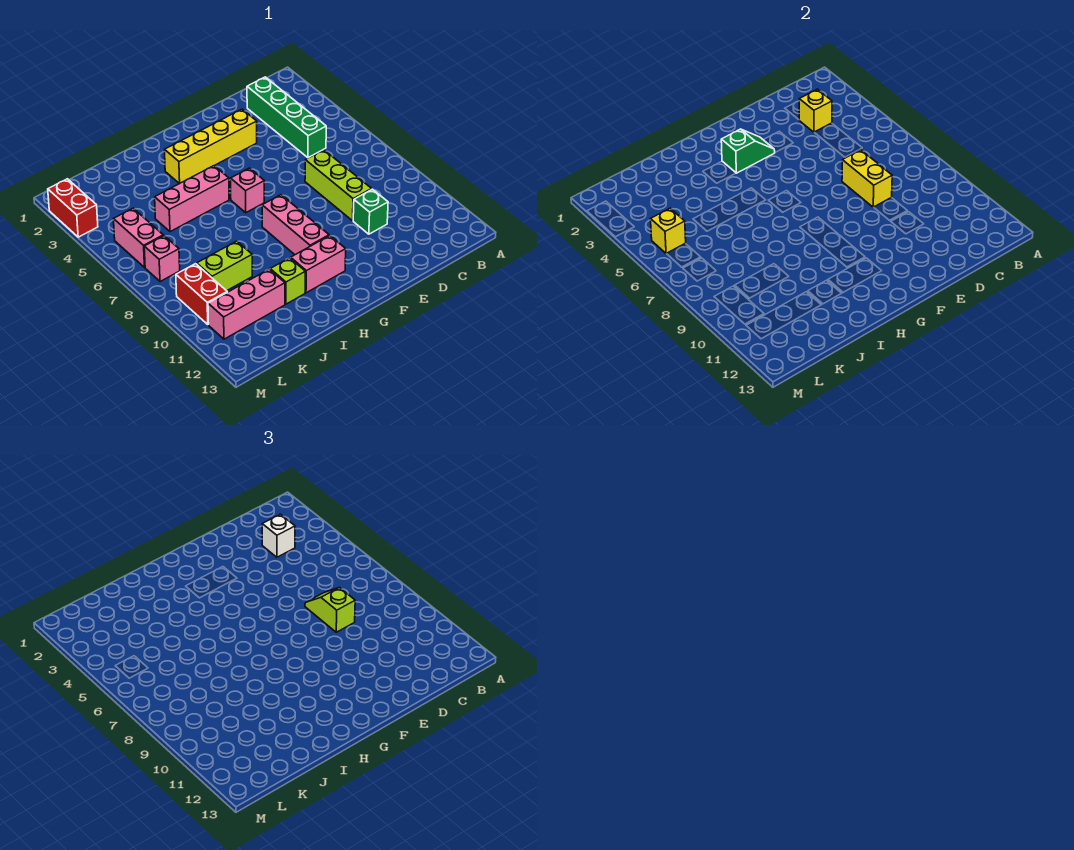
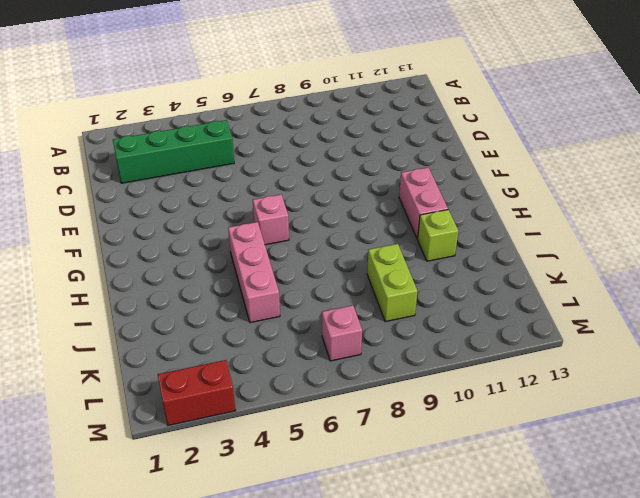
none -> lime 1x3 brick [305,150,372,221]
none -> green 1x1 brick [353,189,388,234]
none -> yellow 1x4 brick [165,109,257,184]

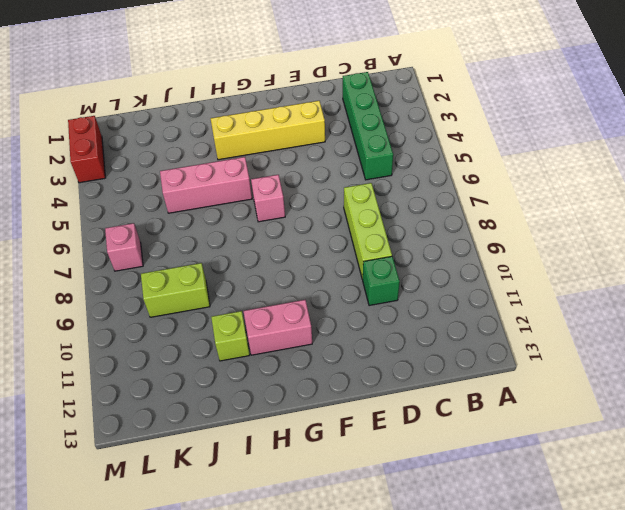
none -> pink 1x3 brick [262,195,329,255]
none -> pink 1x3 brick [208,269,285,339]
none -> pink 1x2 brick [114,208,163,267]

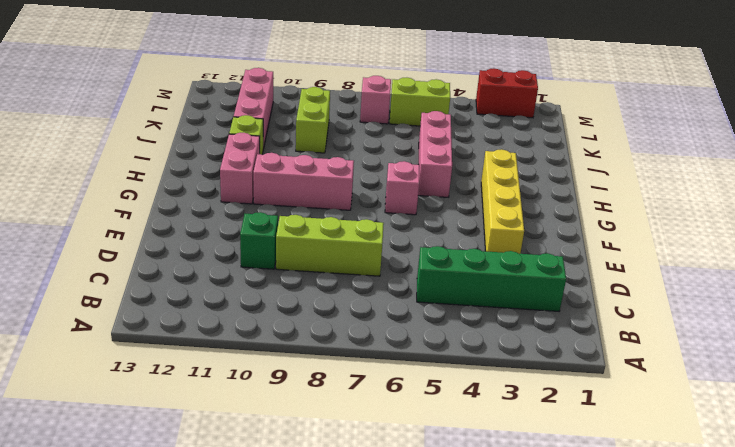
lime 1x2 brick [390,78,450,126] -> pink 1x2 brick [114,208,163,267]
none -> red 1x2 brick [176,264,227,324]
none -> yellow 1x1 brick [799,89,832,132]
none -> yellow 1x2 brick [842,150,892,207]

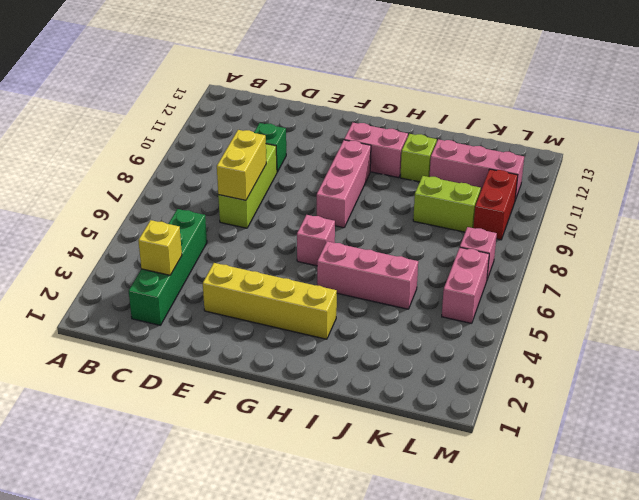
none -> red 1x2 brick [48,179,98,237]
none -> green 1x2 slope [721,129,775,173]
none -> yellow 1x1 brick [651,208,686,254]

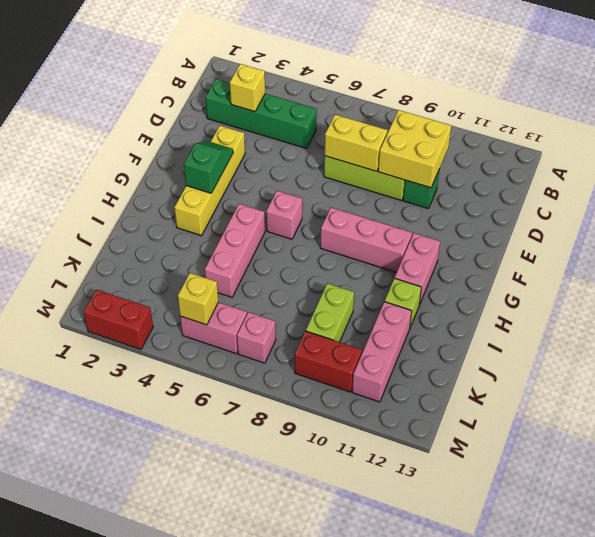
yellow 2x2 brick [378,110,451,188] -> none
none -> white 1x1 brick [262,514,295,557]
none -> lime 1x2 slope [305,588,355,632]

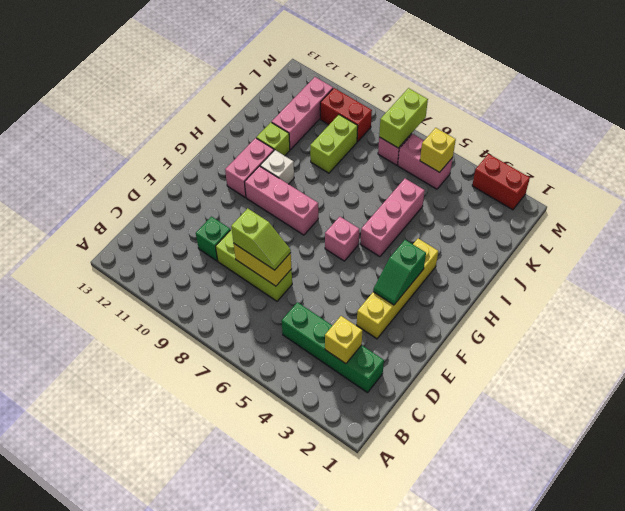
white 1x1 brick [260,150,294,184] -> white 1x1 brick moved to [262,514,295,557]
lime 1x2 brick [379,88,428,148] -> none

